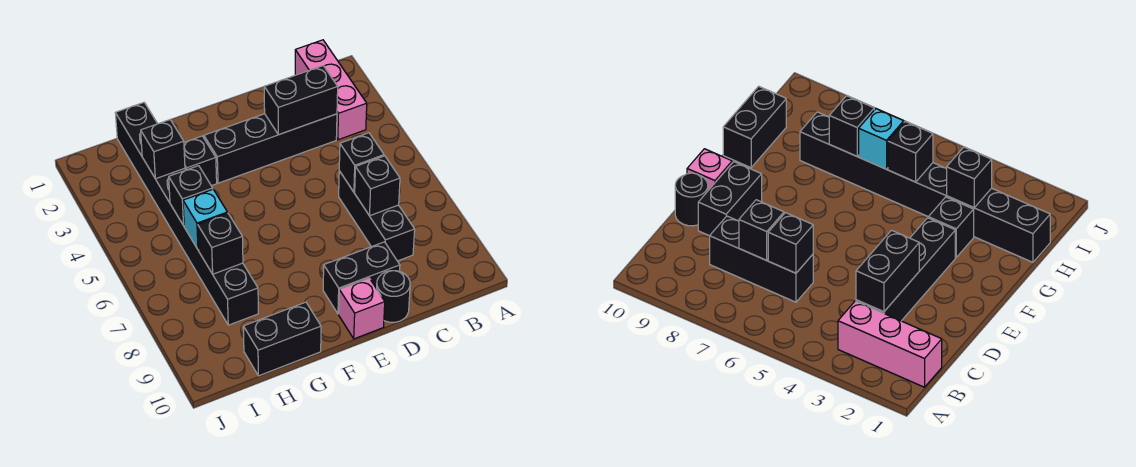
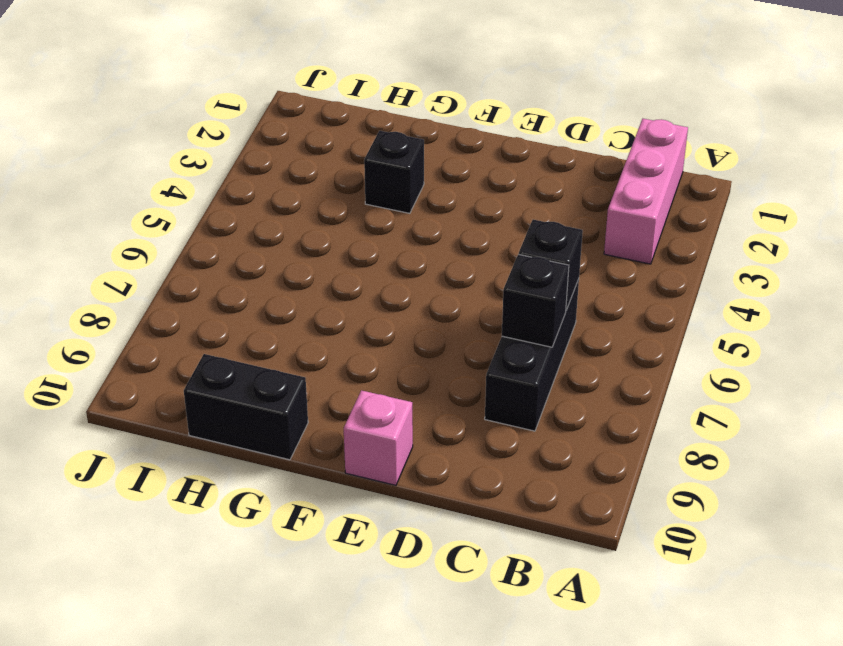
none -> black 1x4 brick [204,114,337,183]
none -> black 1x2 brick [323,242,400,314]
none -> black 1x1 round brick [377,271,410,322]

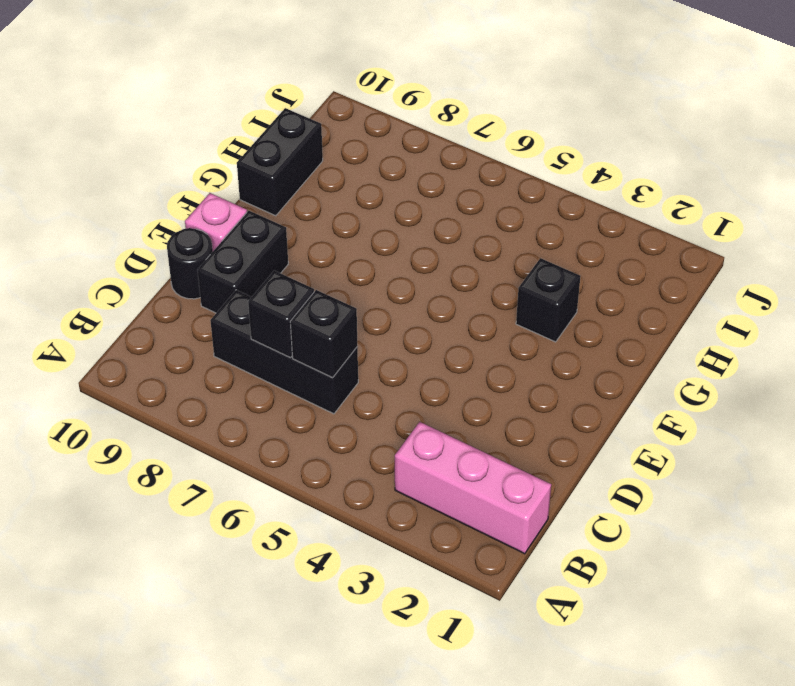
none -> black 1x4 brick [204,114,337,183]
none -> black 1x8 brick [115,103,258,325]
none -> black 1x2 brick [264,66,338,135]

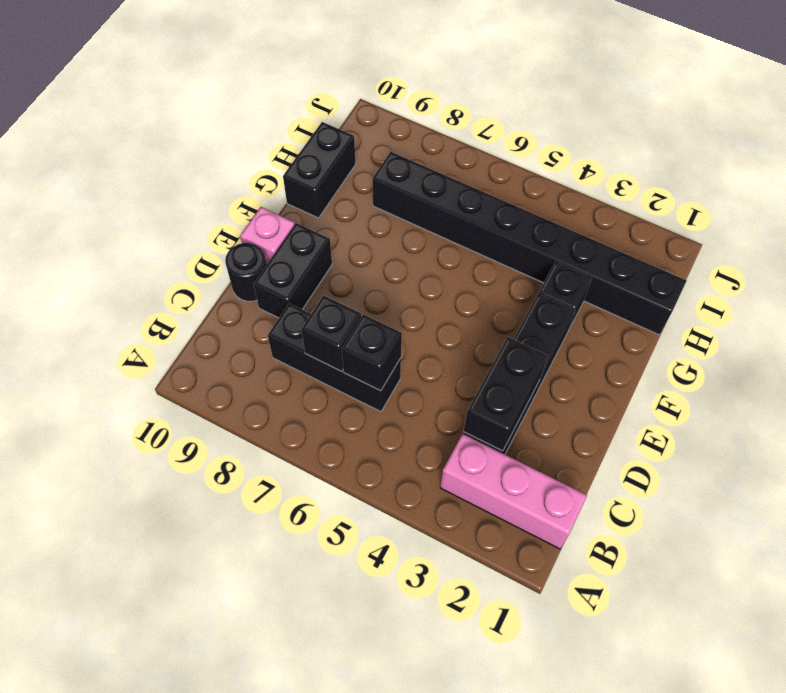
none -> black 1x1 brick [141,120,185,179]
none -> black 1x1 brick [169,166,213,225]
none -> cyan 1x1 brick [183,189,227,250]

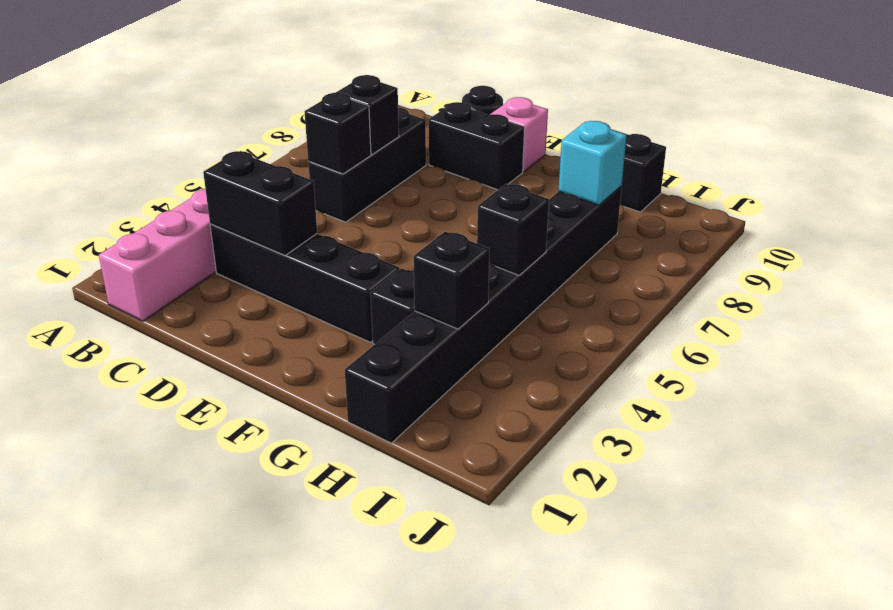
cyan 1x1 brick [558,121,627,205] -> cyan 1x1 brick moved to [183,189,227,250]
none -> black 1x1 brick [198,213,243,274]

